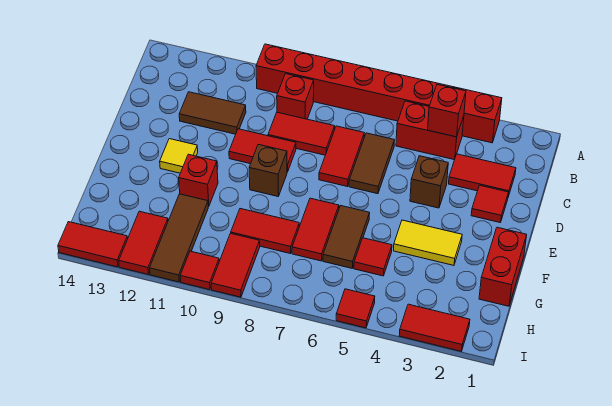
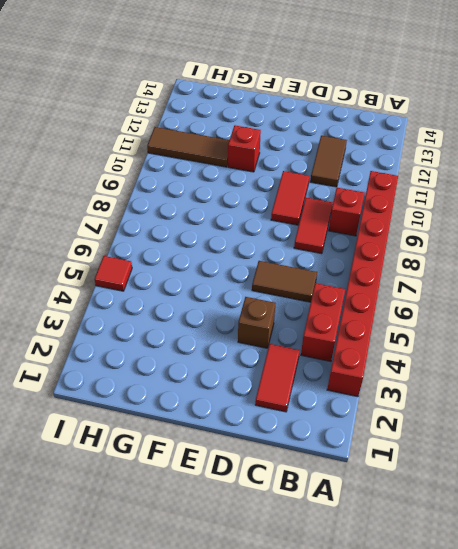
none -> red 1x2 tile [319,126,364,187]
none -> red 1x1 tile [471,185,509,223]
none -> brown 1x1 brick [249,144,287,196]

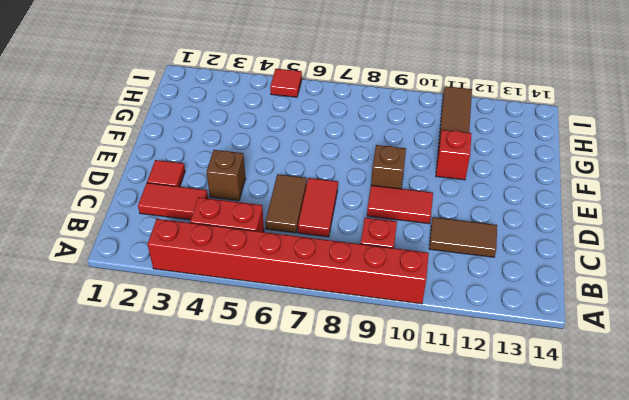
none -> red 1x2 tile [268,112,335,155]
none -> yellow 1x1 tile [160,139,198,173]
none -> red 1x2 brick [479,227,527,306]

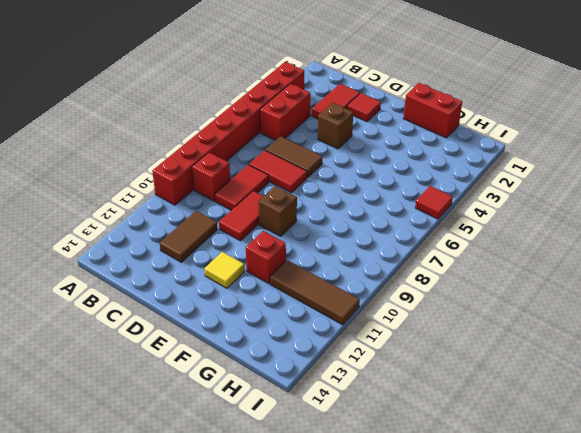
none -> yellow 1x2 tile [394,220,462,265]
none -> brown 1x2 tile [323,206,370,268]
none -> red 1x2 tile [292,198,339,261]

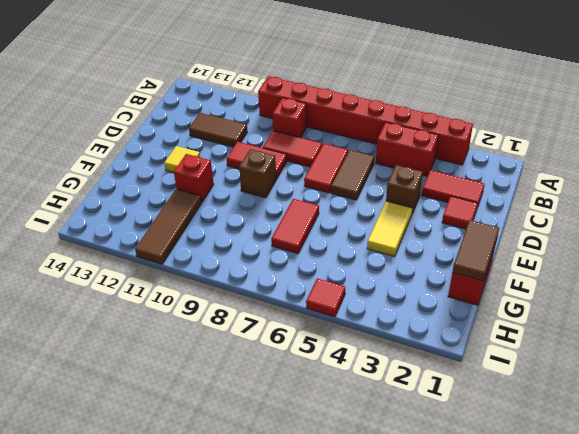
yellow 1x2 tile [367,201,413,257] -> yellow 1x2 tile turned to [394,220,462,265]
brown 1x2 tile [452,220,499,281] -> brown 1x2 tile moved to [323,206,370,268]
none -> red 1x1 tile [354,238,392,276]
none -> red 1x2 tile [231,209,299,254]
none -> red 1x2 tile [211,233,260,297]

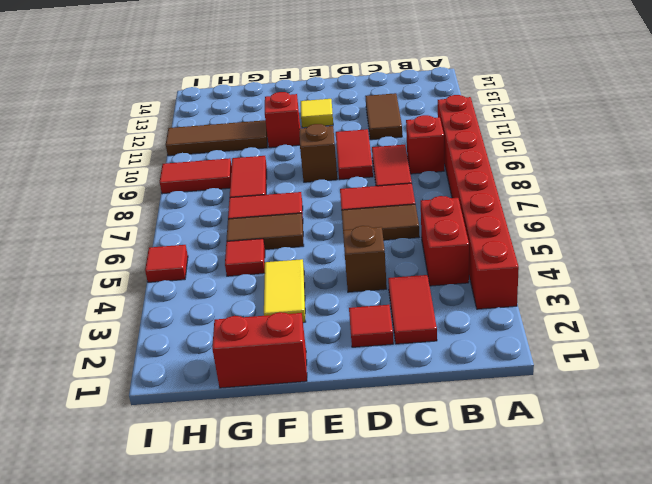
none -> red 1x2 tile [119,211,168,275]
none -> red 1x2 tile [399,304,470,351]
none -> red 1x1 tile [180,251,219,290]

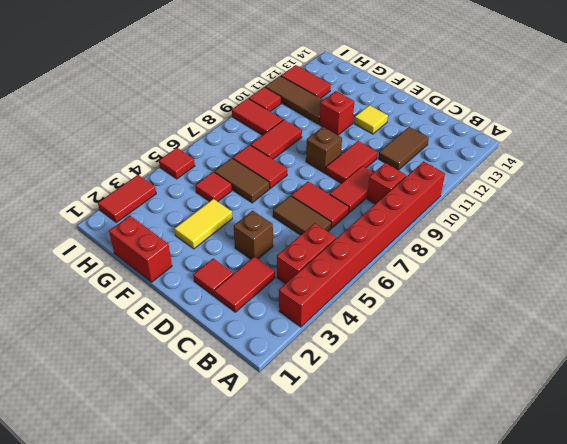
none -> red 1x2 tile [58,222,128,267]
none -> red 1x1 brick [428,84,466,137]

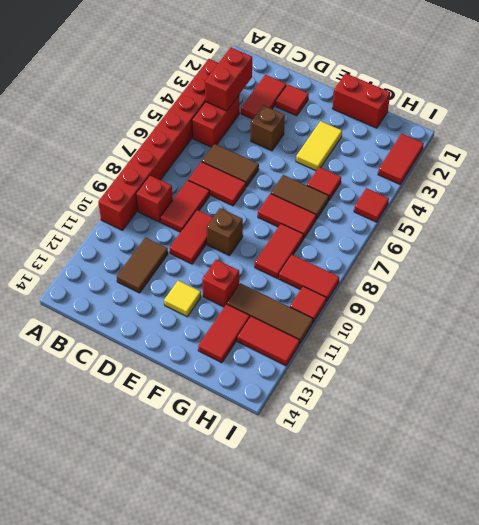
red 1x2 brick [205,48,252,111] -> red 1x1 brick [428,84,466,137]
red 1x2 tile [198,304,250,363] -> red 1x2 tile moved to [58,222,128,267]

